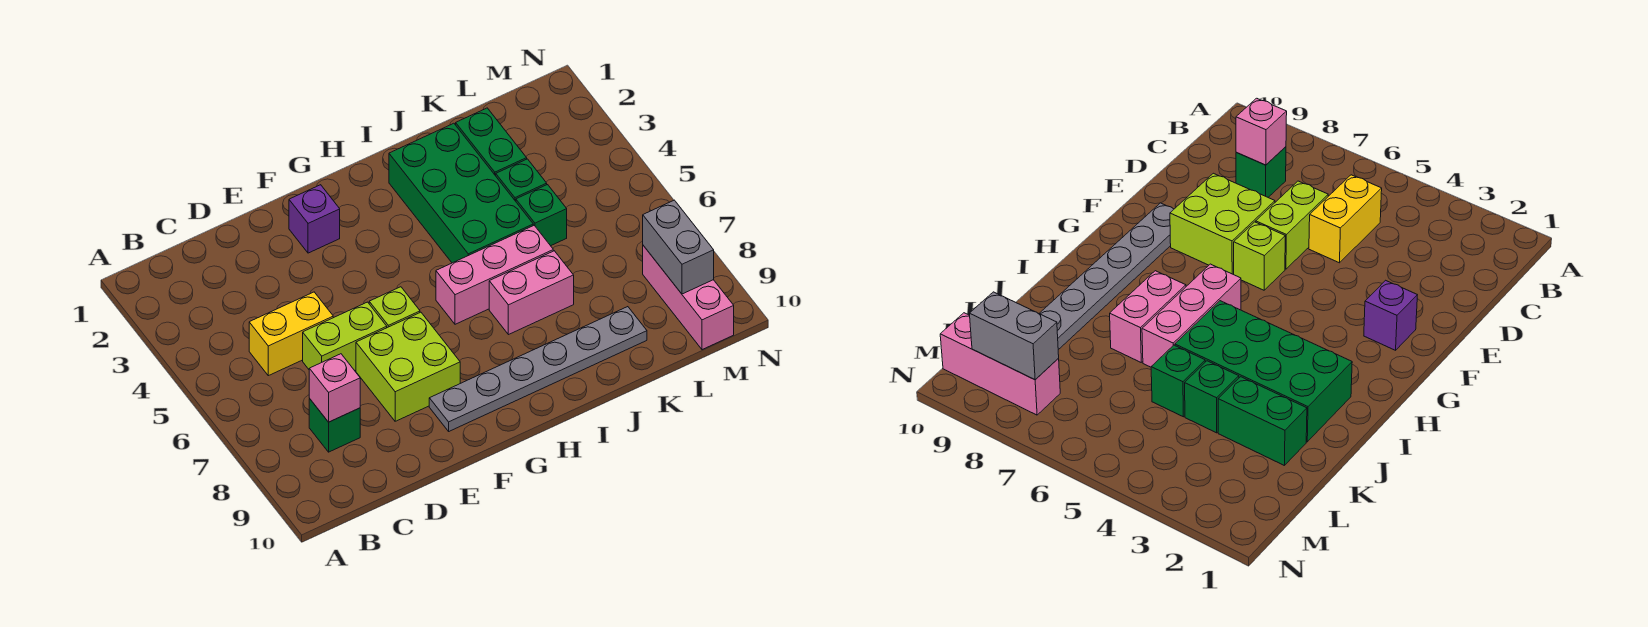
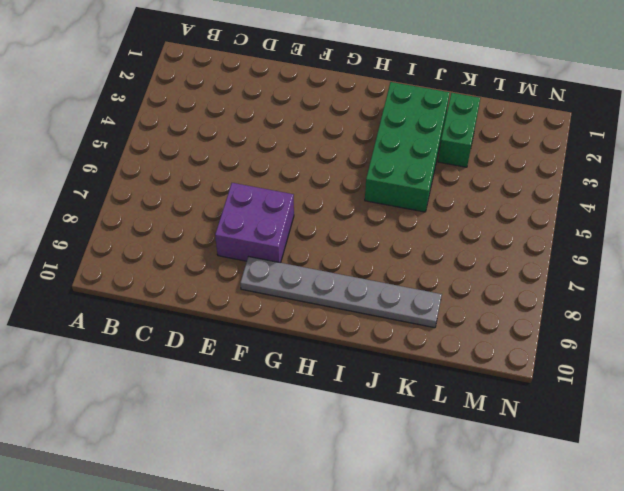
purple 2x2 brick [215,183,294,263] -> lime 2x2 brick [356,312,460,421]
none -> yellow 1x2 brick [249,292,333,376]
none -> green 1x1 brick [309,399,360,452]
none -> lime 1x2 brick [303,302,387,371]

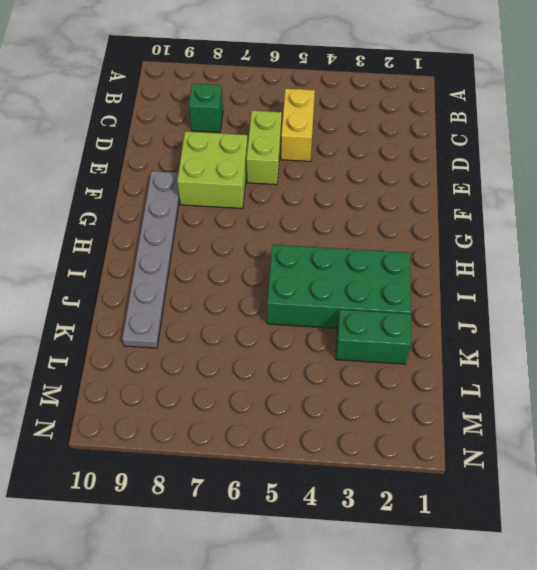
none -> purple 1x1 brick [289,185,340,253]
none -> lime 1x1 brick [369,287,420,328]
none -> pink 1x3 brick [436,225,553,324]

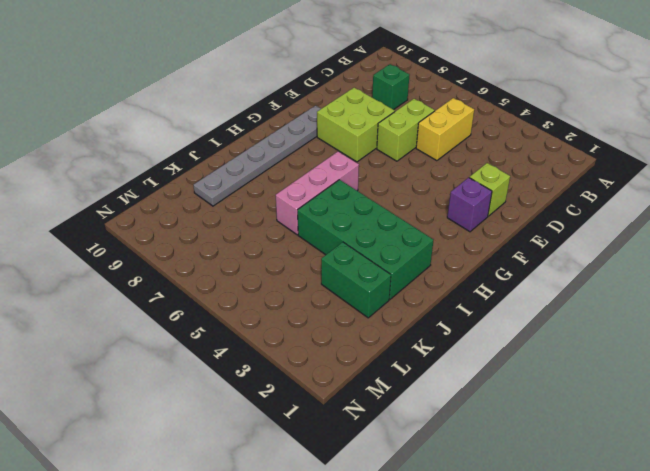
lime 1x1 brick [469,163,510,216] -> lime 1x1 brick moved to [369,287,420,328]
none -> pink 1x2 brick [489,251,574,335]
none -> green 1x1 brick [496,159,547,201]
none -> green 1x1 brick [516,185,567,246]

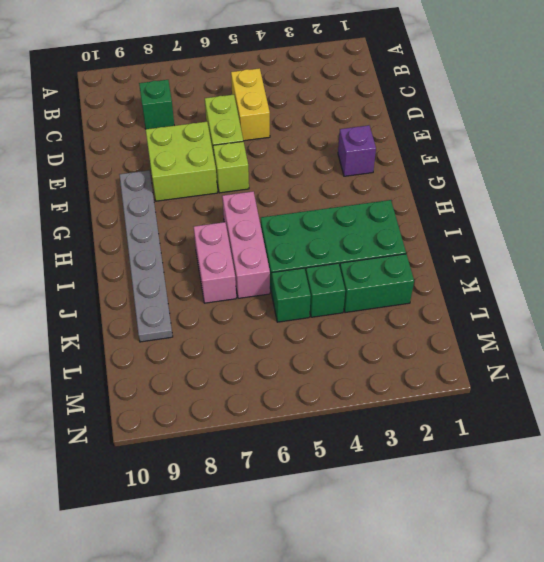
none -> pink 1x3 brick [643,246,734,350]
none -> pink 1x1 brick [309,354,360,422]
none -> grey 1x2 brick [643,200,714,294]

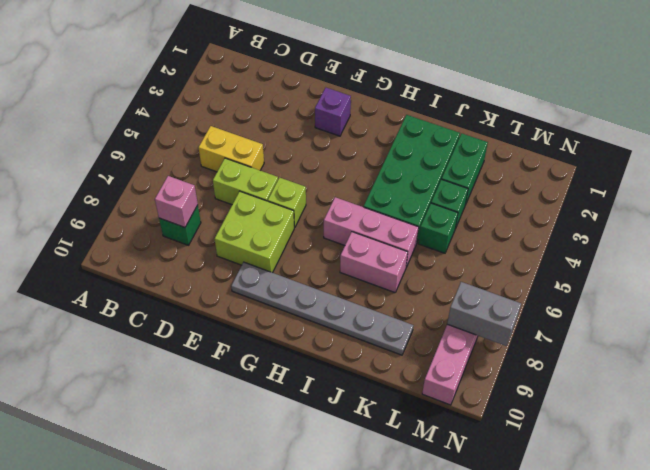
grey 1x2 brick [447,282,521,346] -> grey 1x2 brick turned to [643,200,714,294]

